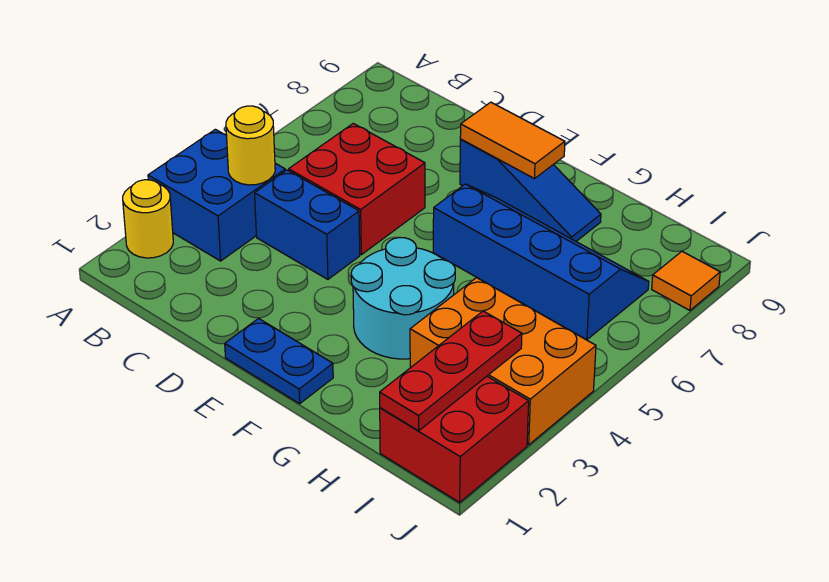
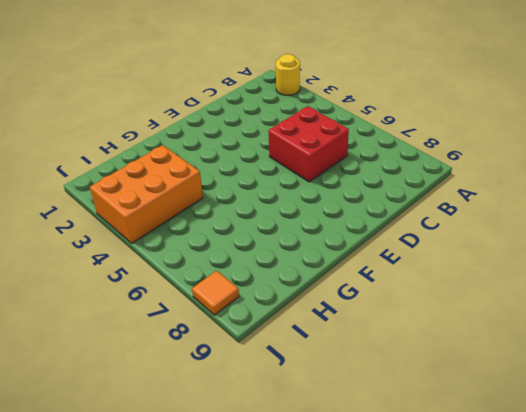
none -> blue 2x2 brick [148,129,285,261]
none -> blue 1x2 brick [255,170,360,279]
none -> blue 1x2 plate [225,318,333,404]

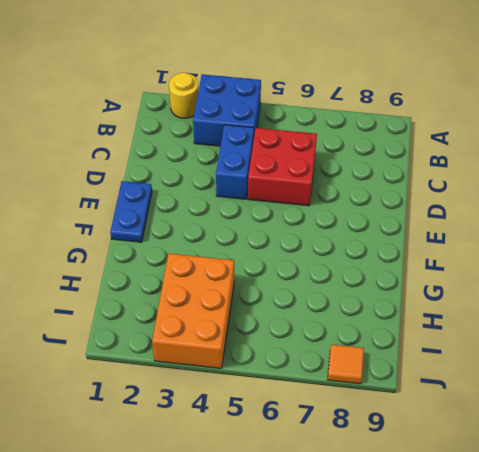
none -> blue 1x3 slope [460,139,601,241]
none -> cyan 2x2 round brick [351,238,455,359]
none -> blue 2x4 slope [433,184,649,340]

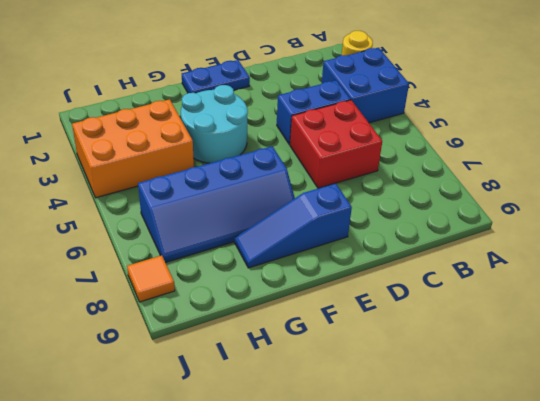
none -> red 2x2 brick [380,376,529,502]
none -> yellow 1x1 round brick [226,106,275,185]
none -> orange 1x2 tile [460,102,565,179]

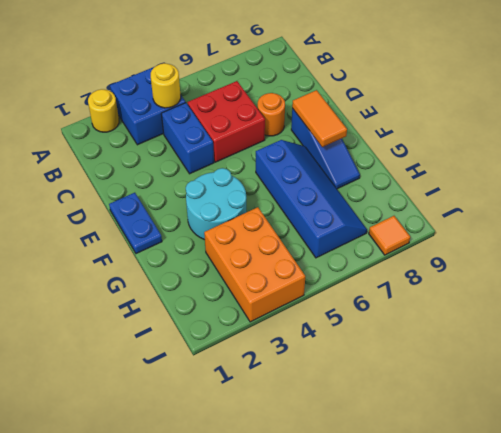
orange 1x1 round brick [258,93,285,136] -> none
none -> red 2x2 brick [380,376,529,502]
none -> red 1x3 plate [380,311,522,431]

